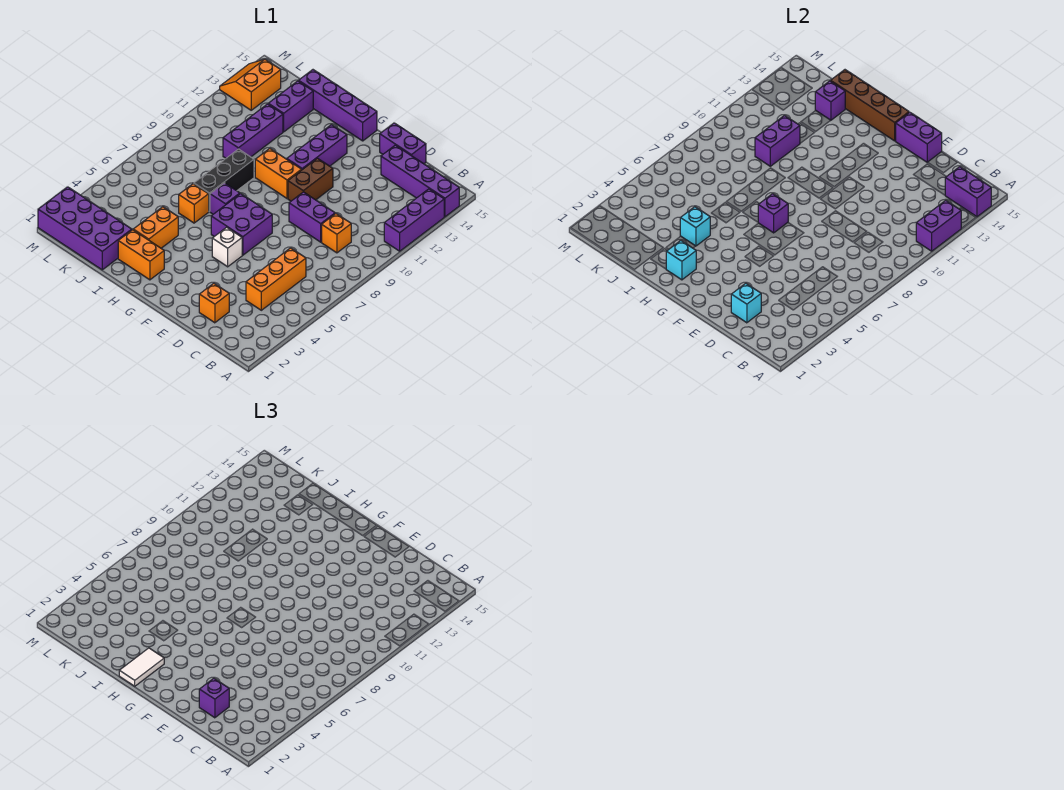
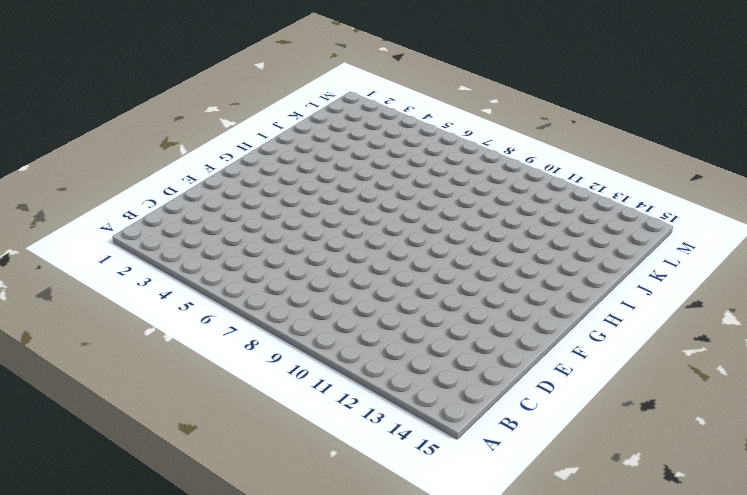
none -> purple 1x3 brick [384,189,444,251]
none -> purple 1x4 brick [381,145,459,217]
none -> orange 1x3 brick [246,248,306,310]
none -> orange 1x1 brick [322,214,351,253]

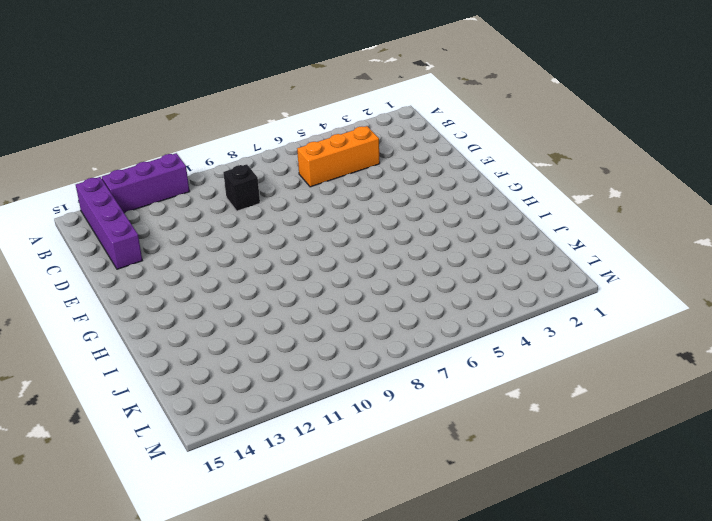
black 1x1 brick [223,164,260,211] -> orange 1x1 brick [322,214,351,253]
none -> orange 1x1 brick [199,283,229,323]
none -> purple 1x2 brick [289,192,335,242]
none -> purple 1x2 brick [380,123,426,164]
none -> white 1x1 brick [212,227,242,267]

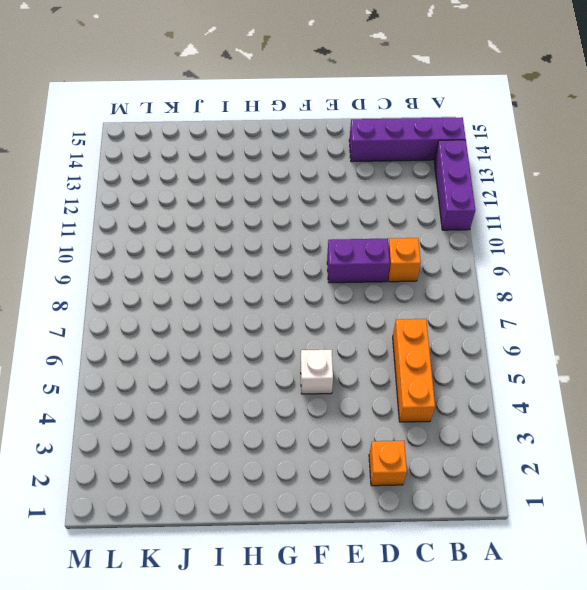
none -> purple 1x2 brick [380,123,426,164]
none -> purple 2x2 brick [211,194,272,255]
none -> brown 1x2 brick [288,158,333,201]
none -> orange 1x2 brick [255,149,302,198]

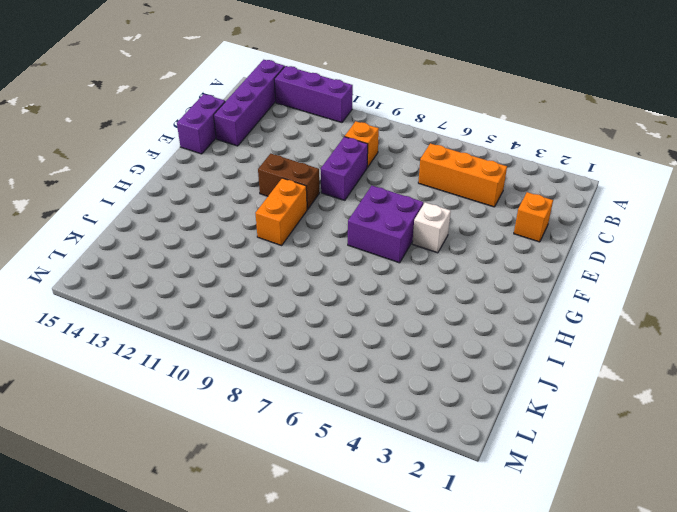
none -> purple 1x3 brick [287,125,347,169]
none -> purple 1x4 brick [299,70,377,141]
none -> orange 1x2 brick [118,230,164,280]
none -> purple 1x1 brick [210,183,240,214]

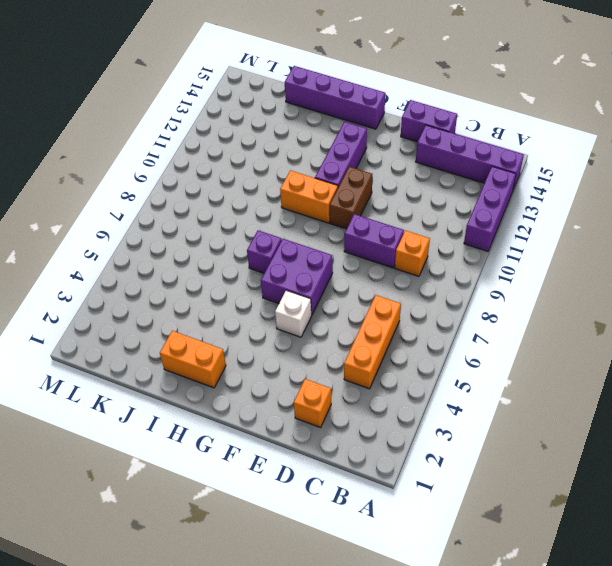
none -> orange 1x2 brick [133,207,178,248]
none -> orange 1x1 brick [179,184,209,223]
none -> black 1x3 brick [194,149,254,211]
none -> purple 2x4 brick [38,187,132,270]

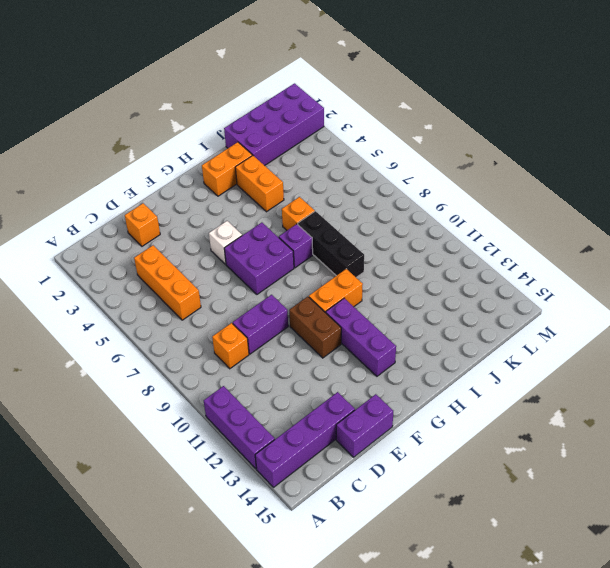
none -> purple 1x4 brick [299,70,377,141]
none -> purple 1x3 brick [223,104,283,158]
none -> purple 1x2 brick [268,81,313,132]
none -> orange 2x2 slope [220,59,281,110]

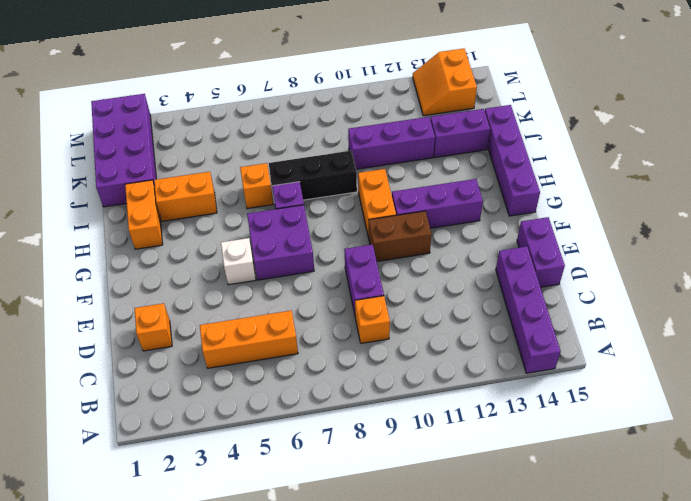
orange 2x2 slope [413,48,477,116] -> orange 2x2 slope turned to [220,59,281,110]
none -> purple 1x3 brick [384,189,444,251]
none -> purple 1x2 brick [916,200,961,251]
none -> purple 1x2 brick [945,167,991,217]
none -> cyan 1x1 brick [731,283,761,323]

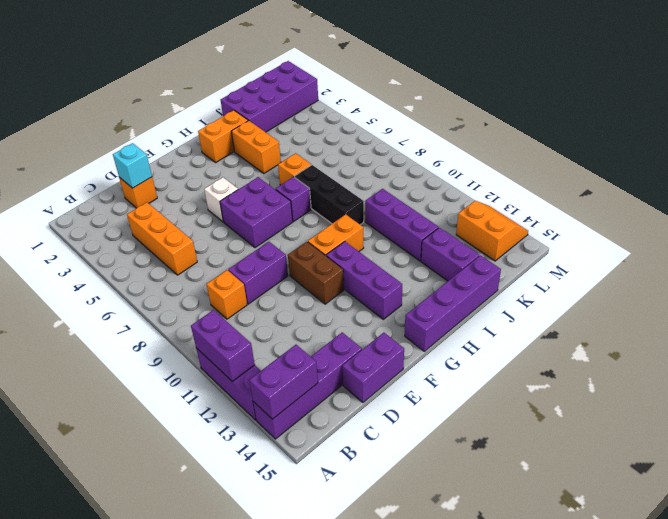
none -> purple 1x2 brick [896,112,942,162]
none -> purple 1x1 brick [758,194,788,233]
none -> brown 1x4 brick [831,70,909,141]
none -> cyan 1x1 brick [666,241,696,280]

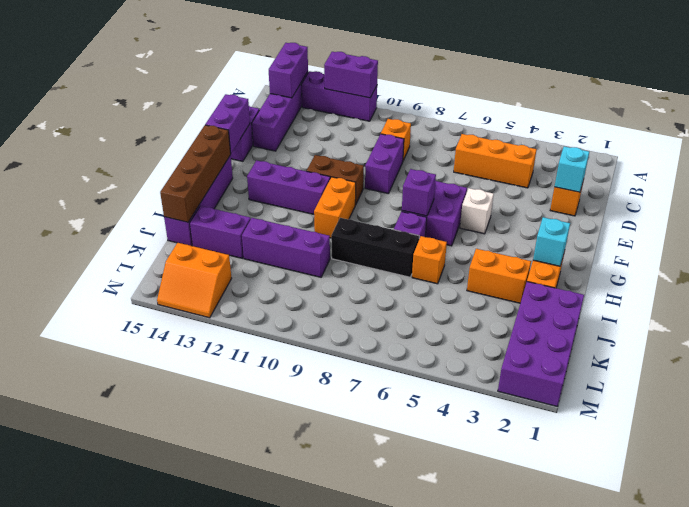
none -> cyan 1x1 brick [680,207,710,246]
none -> purple 1x2 brick [755,116,800,166]
none -> purple 1x1 brick [815,81,845,120]
none -> purple 1x1 brick [199,678,229,718]

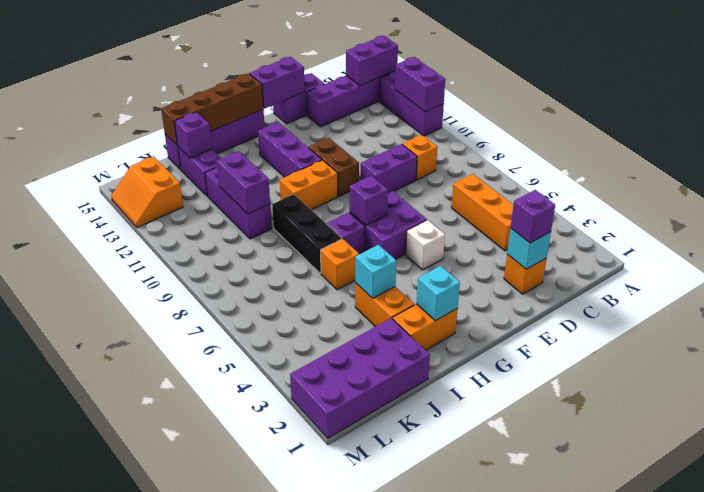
none -> white 1x2 tile [119,648,164,686]

